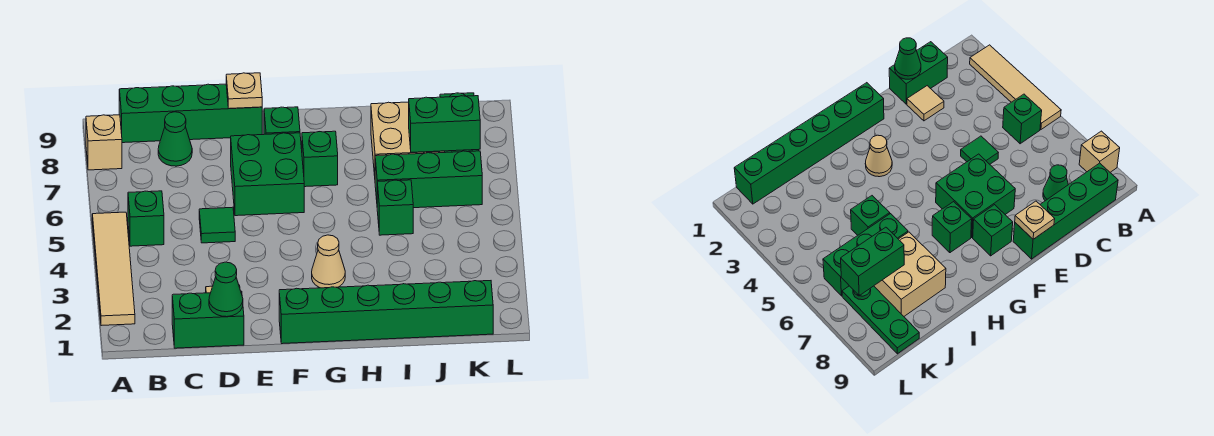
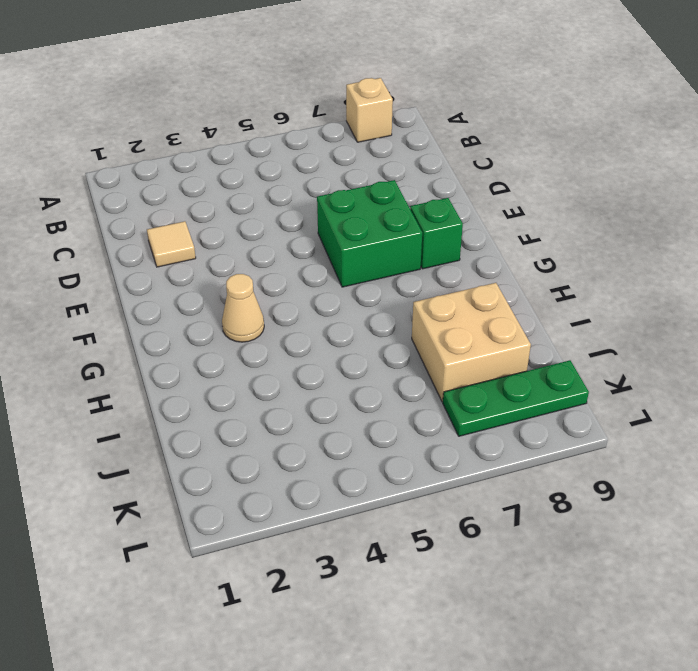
none -> tan 1x4 tile [92,212,135,326]
none -> green 1x1 brick [128,191,164,246]
none -> green 1x4 brick [119,84,262,143]

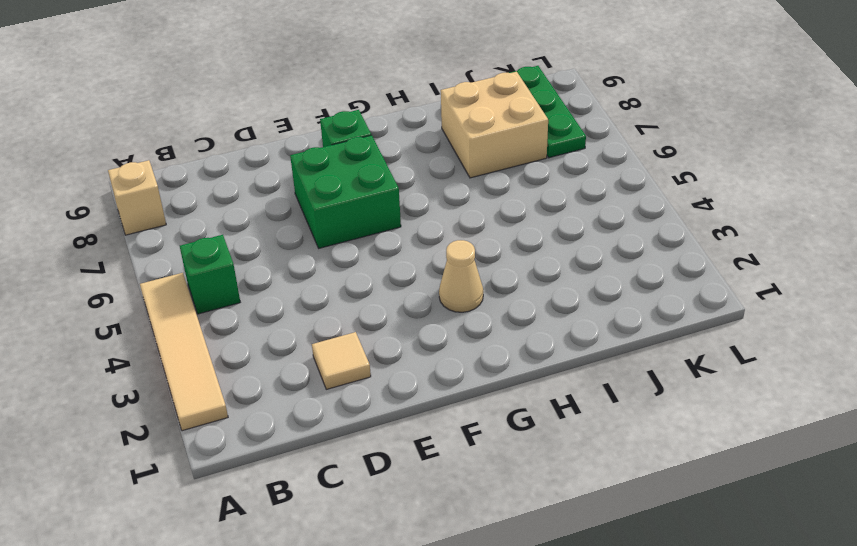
none -> green 1x4 brick [119,84,262,143]
none -> green 1x2 brick [172,291,244,348]
none -> green 1x1 cone [158,112,192,166]

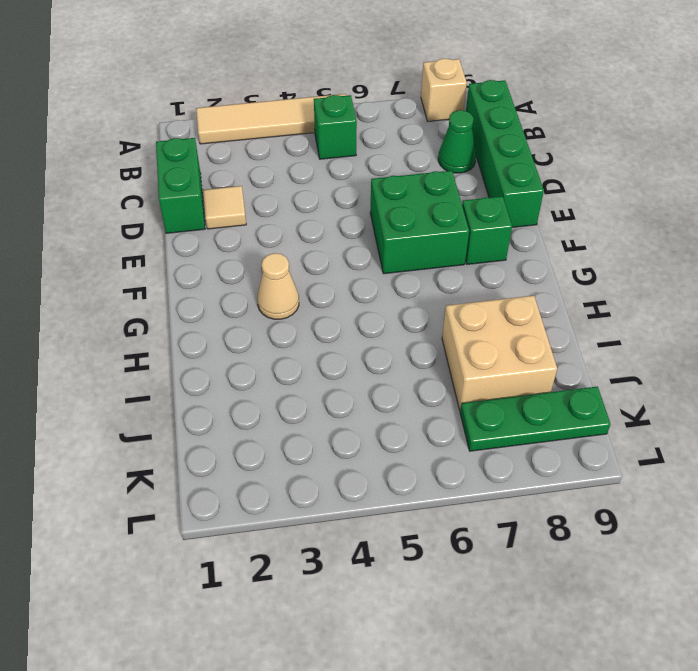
none -> green 1x1 tile [199,207,235,243]
none -> green 1x6 brick [279,281,493,344]
none -> green 1x1 brick [302,131,338,187]

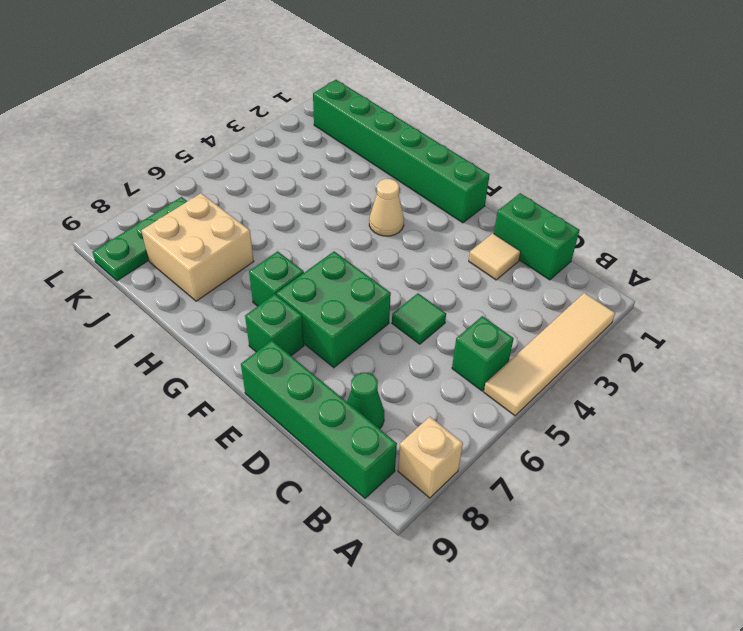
none -> green 1x1 brick [377,180,413,235]
none -> green 1x3 brick [375,151,482,208]
none -> green 1x1 cone [209,262,243,317]

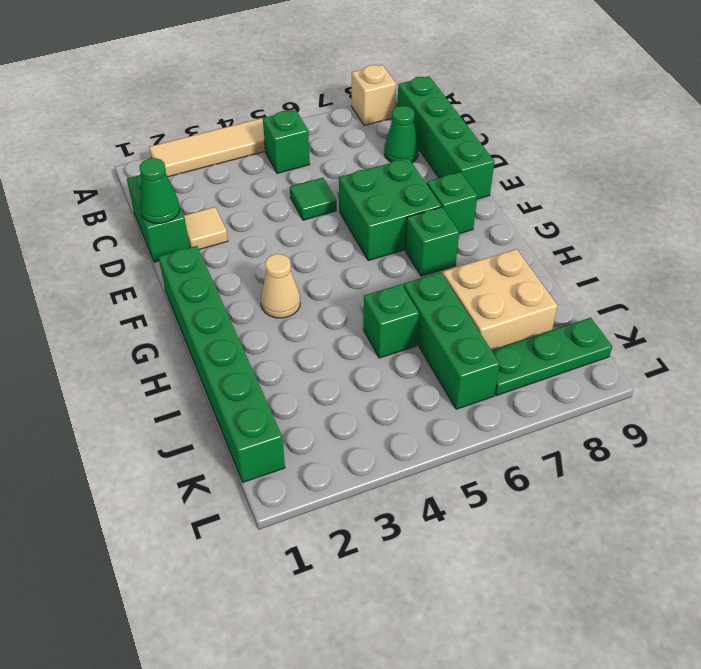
none -> tan 1x1 plate [226,73,262,109]
none -> green 1x2 brick [409,96,480,152]

